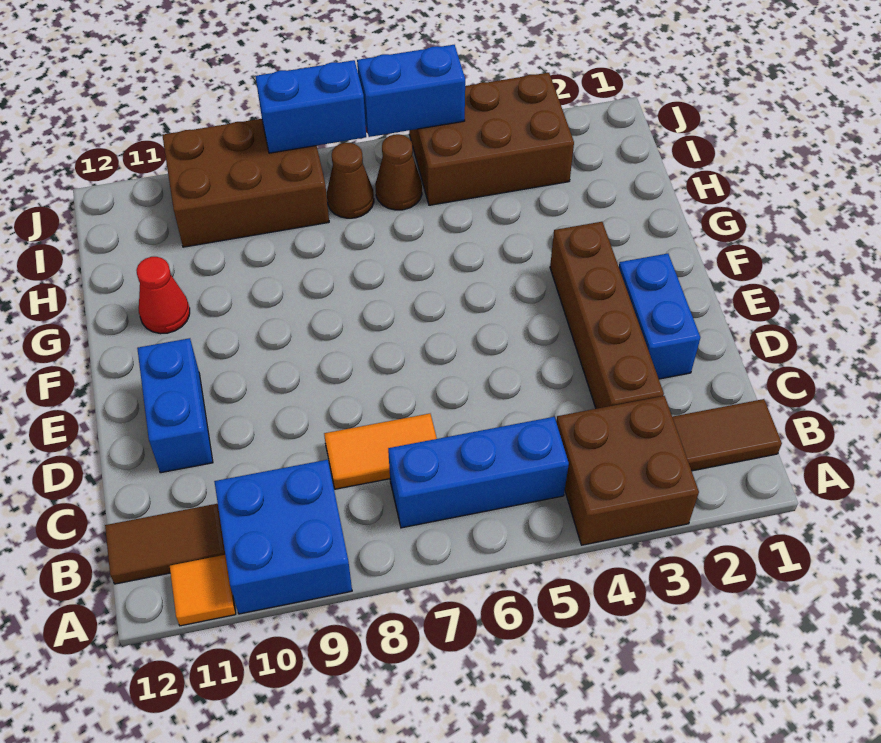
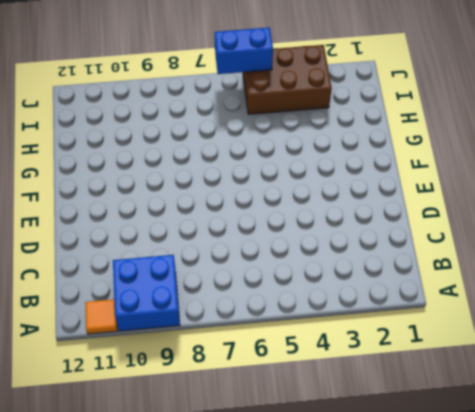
none -> brown 2x2 brick [556,396,699,545]
none -> brown 1x2 tile [672,399,782,471]
none -> blue 1x3 brick [388,417,569,528]

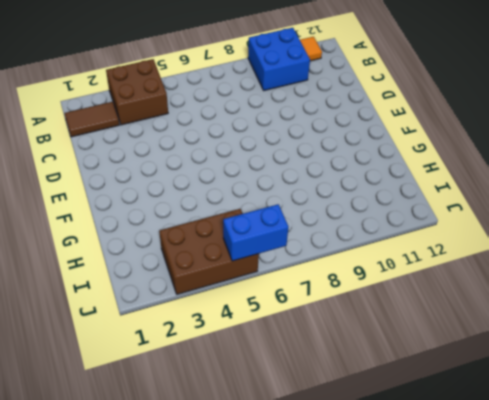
none -> blue 1x3 brick [388,417,569,528]
none -> brown 1x2 tile [105,504,225,584]
none -> brown 1x4 brick [550,222,664,409]

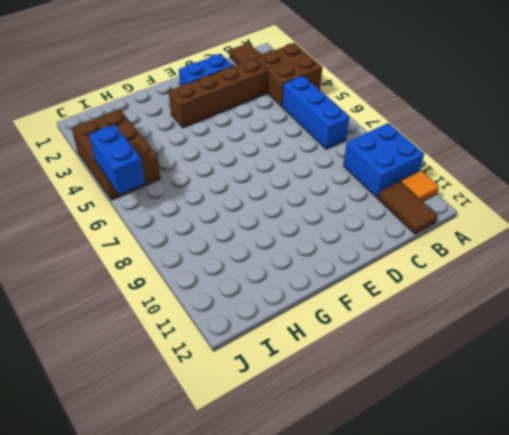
none -> orange 1x2 tile [324,414,437,489]
none -> blue 1x2 brick [137,338,213,473]
none -> red 1x1 cone [136,257,190,334]

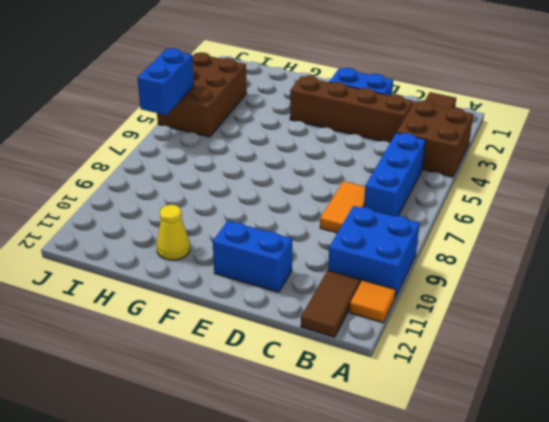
yellow 1x1 cone [157,205,190,260] -> red 1x1 cone [136,257,190,334]
none -> brown 1x1 cone [375,134,422,210]
none -> brown 1x1 cone [327,143,374,218]
none -> brown 2x3 brick [162,119,329,247]

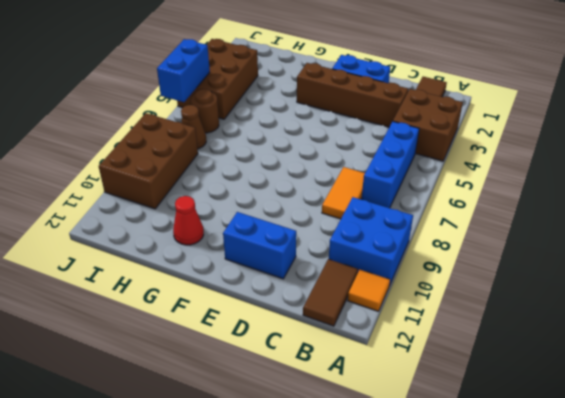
brown 1x1 round brick [190,89,219,133] -> brown 1x1 cone [375,134,422,210]
none -> blue 1x2 brick [255,60,366,153]

